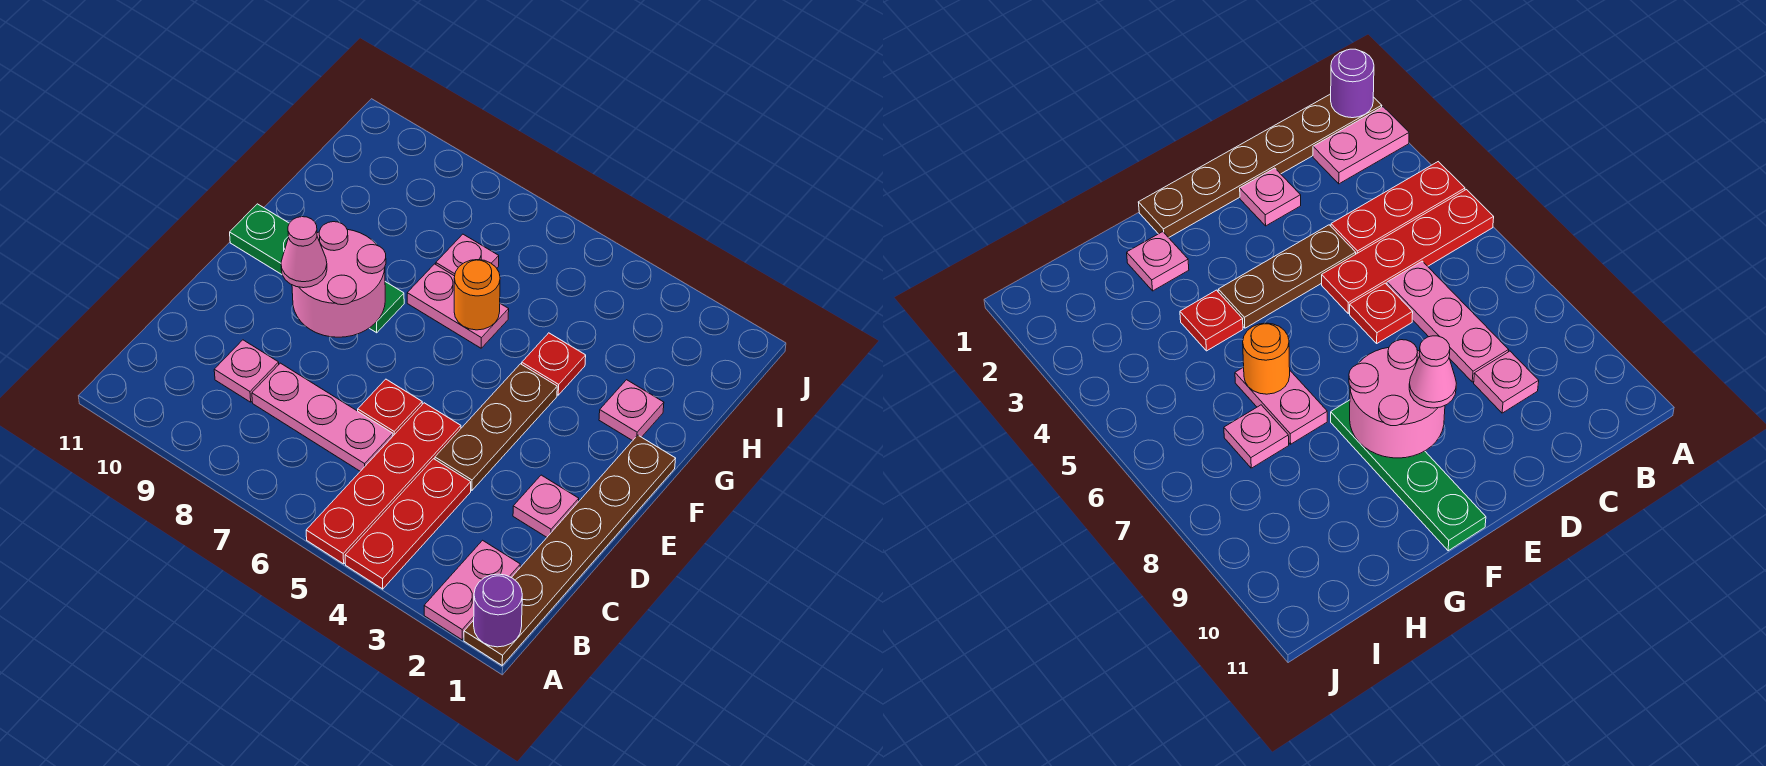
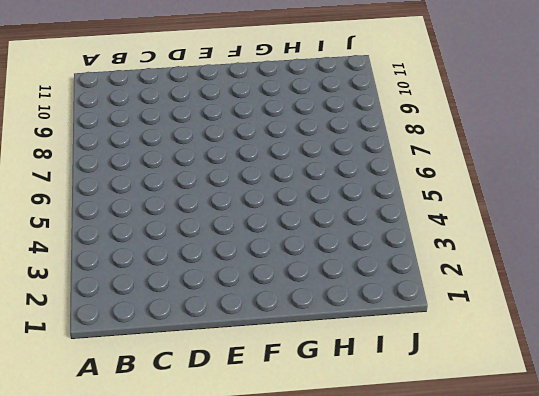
none -> brown 1x6 plate [464,435,676,665]
none -> pink 1x2 plate [424,540,520,640]
none -> red 1x3 plate [345,459,471,589]

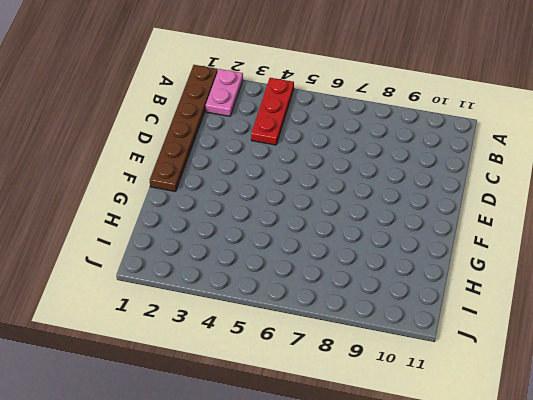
none -> red 1x4 plate [306,403,461,564]
none -> pink 1x3 plate [252,363,393,471]
none -> pink 1x1 plate [214,340,279,402]

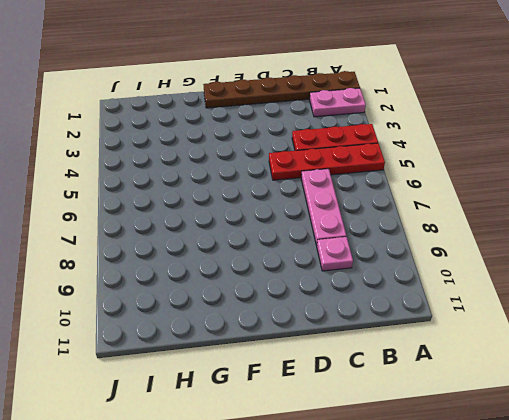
none -> pink 1x1 plate [513,475,579,537]
none -> brown 1x3 plate [435,364,557,490]
none -> red 1x1 plate [358,379,422,436]

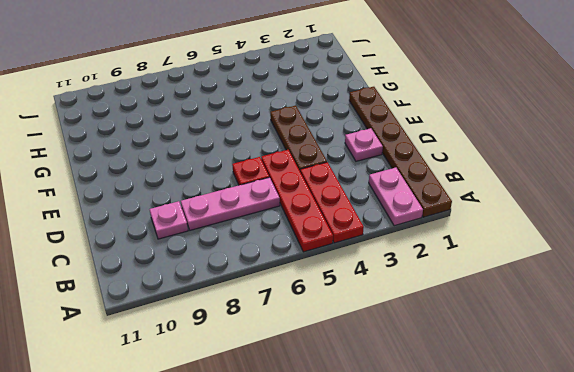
none -> green 1x4 plate [230,204,404,333]
none -> pink 1x1 plate [599,380,664,441]
none -> red 1x1 plate [522,333,586,395]

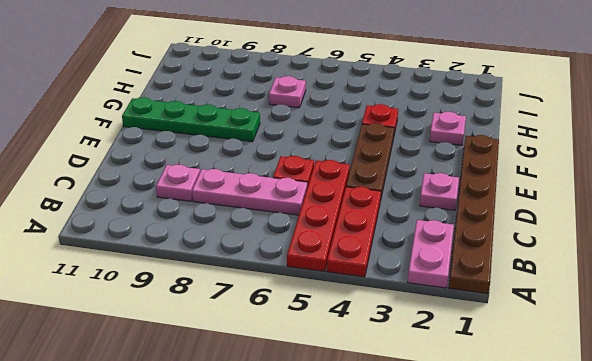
none -> pink 1x2 plate [407,264,509,348]
none -> purple 1x1 round brick [474,574,522,647]
none -> pink 2x2 round brick [292,222,386,337]

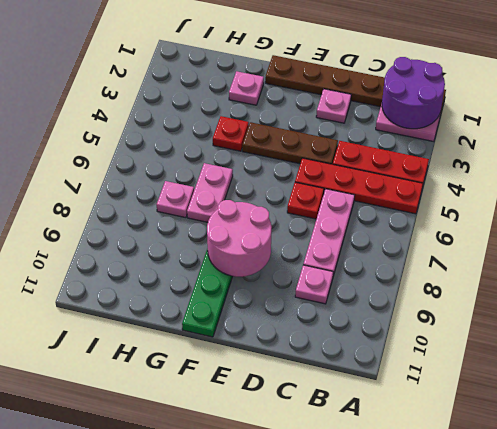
purple 2x2 round brick [382,57,445,129] -> purple 1x1 round brick [474,574,522,647]
none -> orange 1x1 round brick [454,260,500,330]
none -> pink 1x1 cone [281,217,327,288]

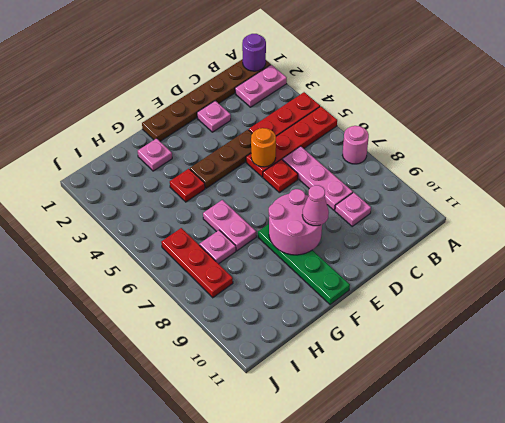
pink 1x1 round brick [342,126,369,164] -> none
orange 1x1 round brick [251,128,276,167] -> orange 1x1 round brick moved to [454,260,500,330]
red 1x3 plate [161,228,233,298] -> none

